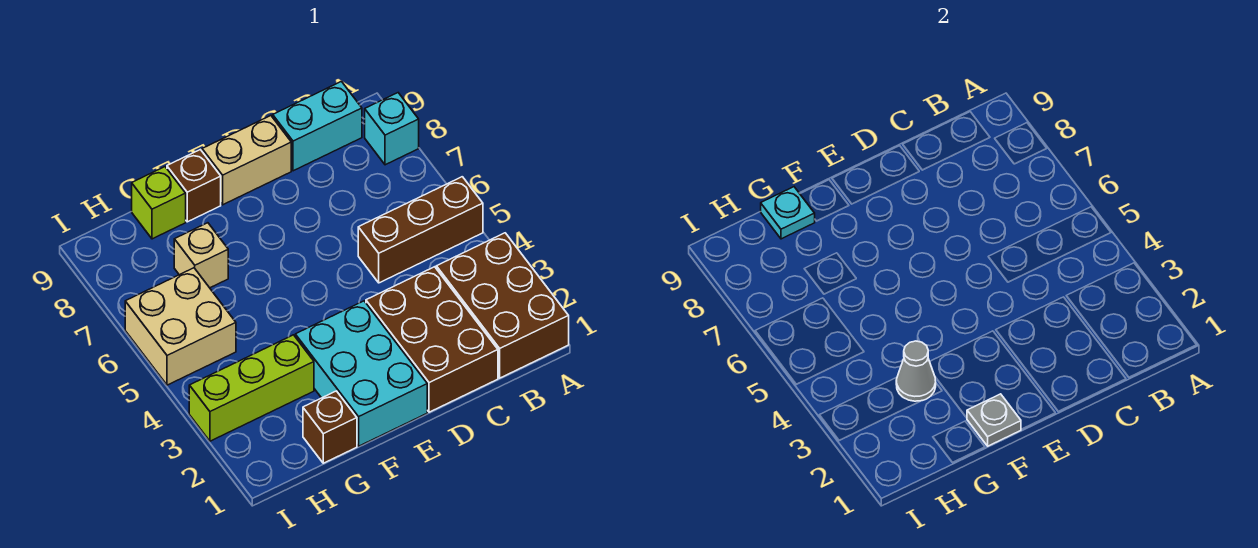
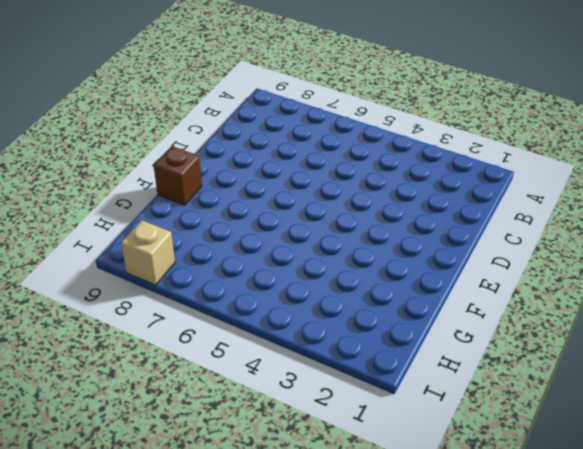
tan 1x1 brick [121,220,175,285] -> tan 1x1 brick moved to [174,223,228,288]
none -> brown 2x3 brick [436,233,569,378]
none -> brown 1x3 brick [358,177,483,283]
none -> cyan 1x1 brick [365,93,419,165]

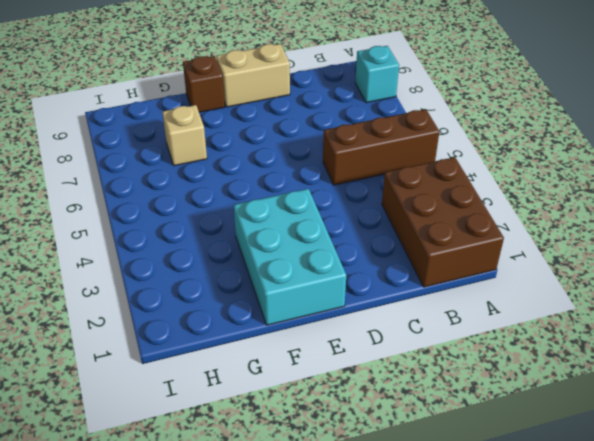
none -> cyan 1x2 brick [273,82,362,171]
none -> brown 2x3 brick [366,267,498,412]
none -> brown 1x1 brick [303,391,357,463]

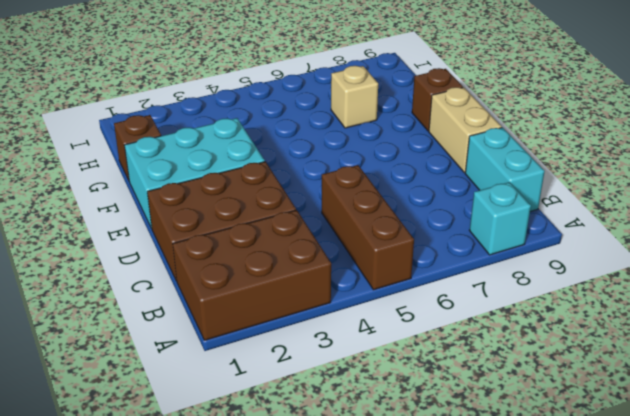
none -> lime 1x3 brick [189,335,314,441]
none -> lime 1x1 brick [132,167,186,239]
none -> tan 2x2 brick [125,268,236,385]

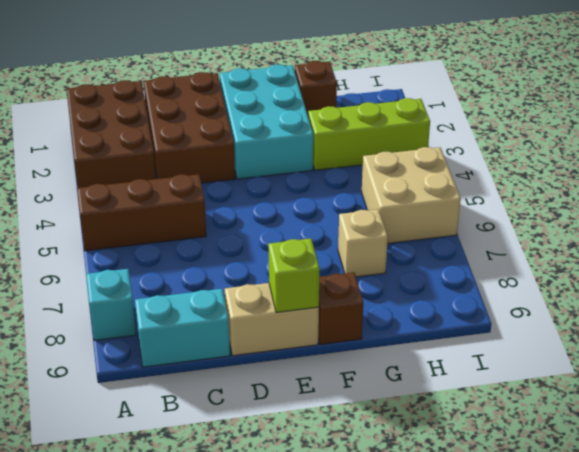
lime 1x1 brick [268,239,320,312] -> lime 1x1 brick moved to [132,167,186,239]
none -> grey 1x1 plate [967,394,1021,446]
none -> grey 1x1 cone [896,341,936,401]
none -> cyan 1x1 plate [761,187,815,239]

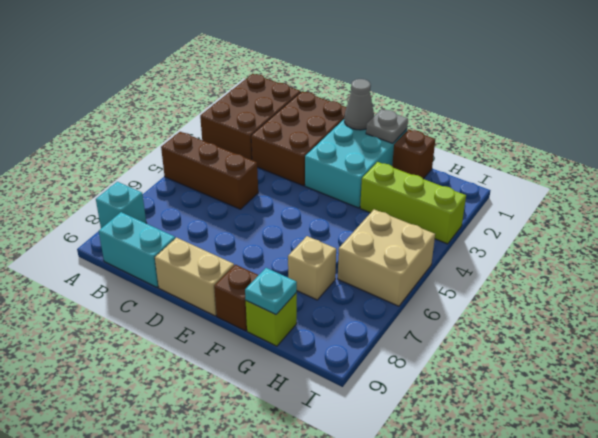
grey 1x1 cone [344,79,374,130] -> grey 1x1 cone moved to [896,341,936,401]

